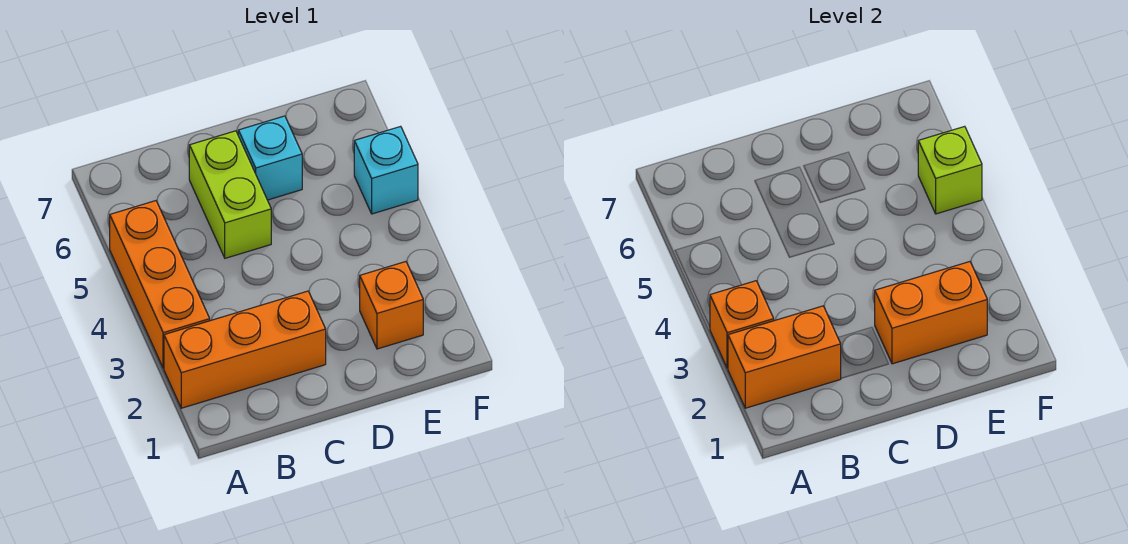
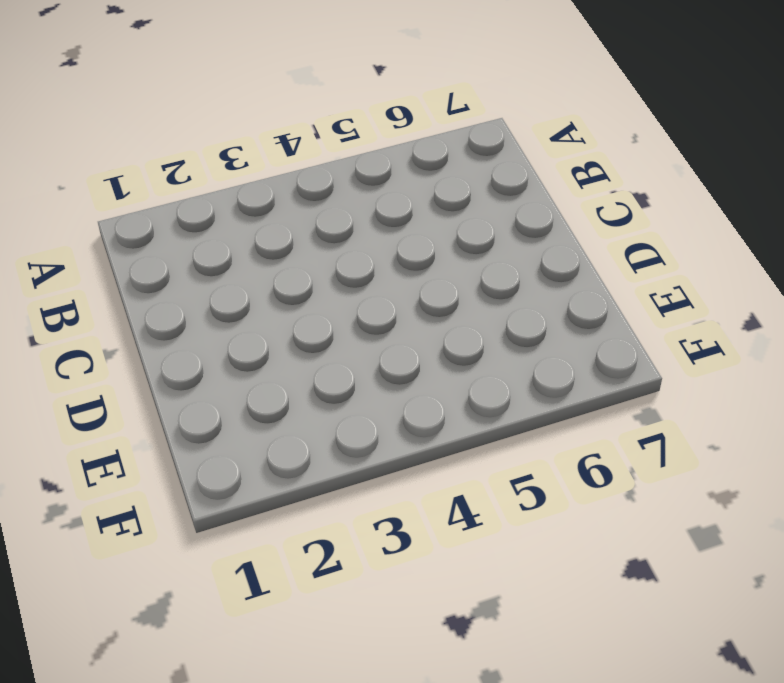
none -> orange 1x3 brick [164,291,326,408]
none -> orange 1x3 brick [110,201,210,368]

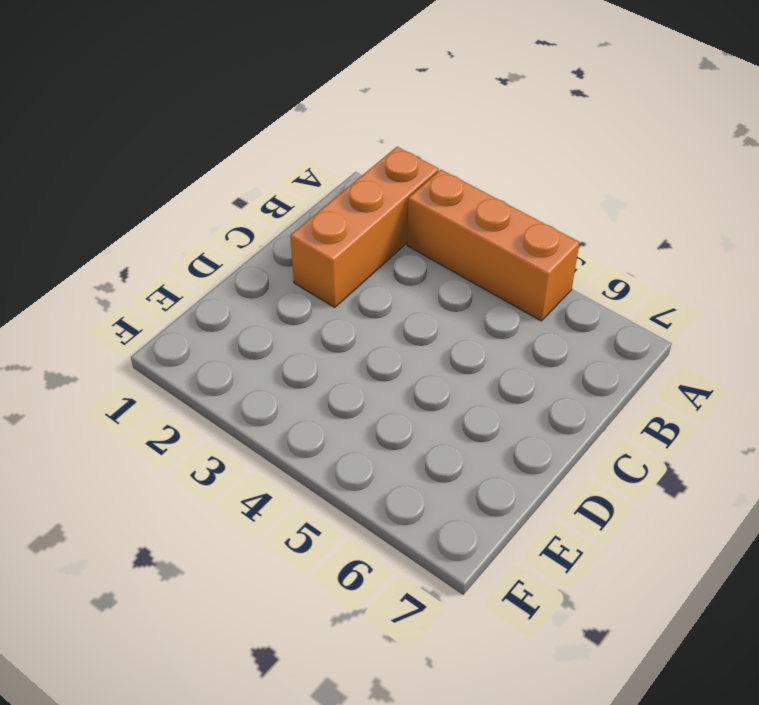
none -> lime 1x2 brick [189,131,271,258]
none -> cyan 1x1 brick [238,116,302,200]

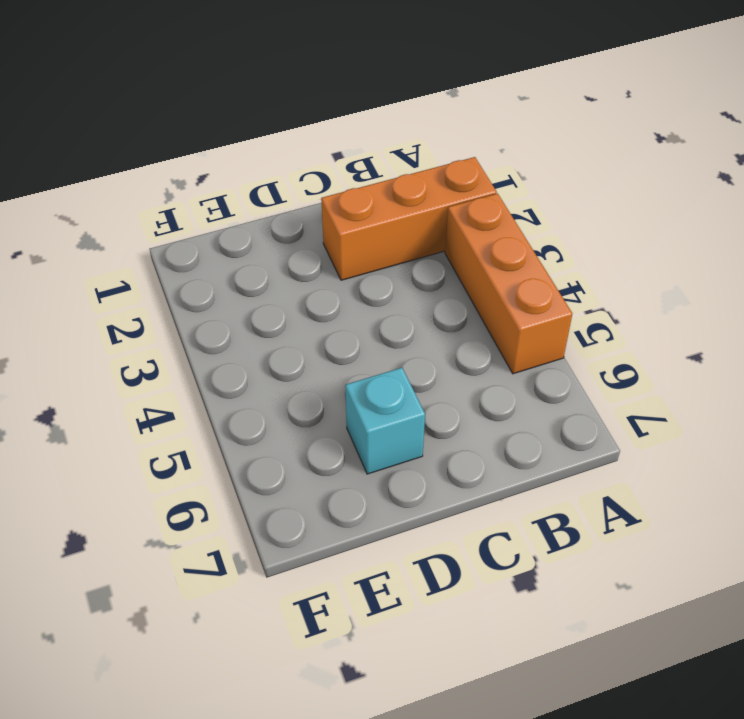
none -> lime 1x2 brick [189,131,271,258]
none -> orange 1x1 brick [360,262,423,349]

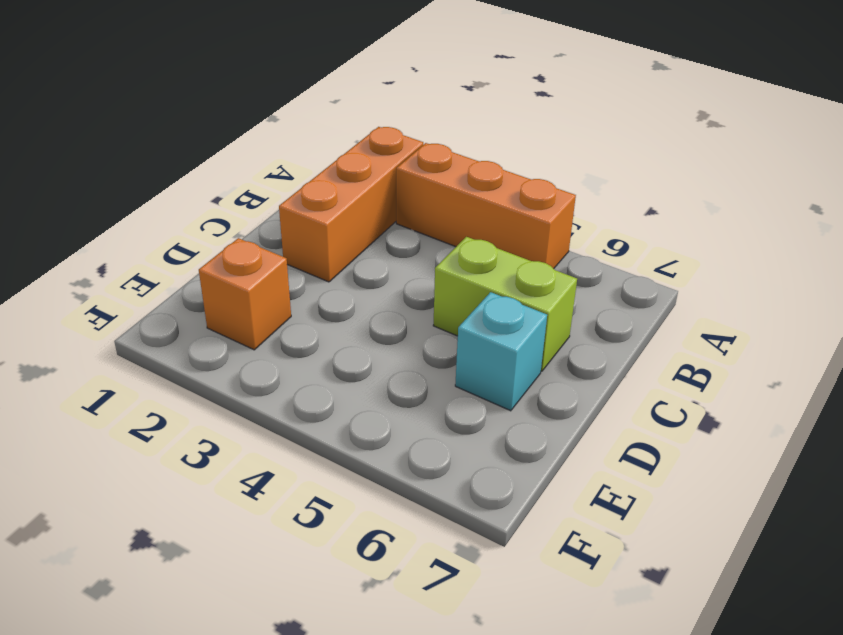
none -> cyan 1x1 brick [354,126,418,214]
none -> orange 1x2 brick [728,306,841,408]

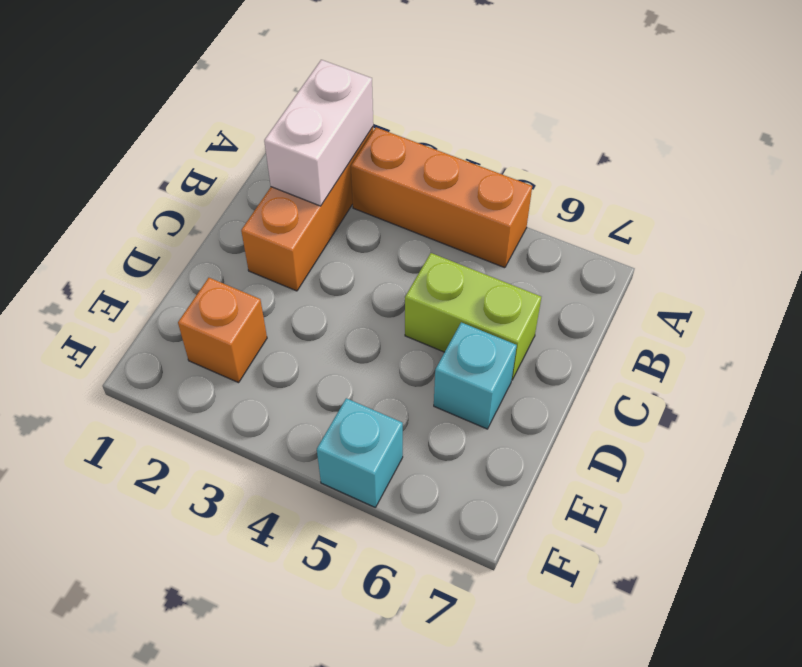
white 1x2 brick [264,60,373,206] -> orange 1x2 brick [728,306,841,408]
none -> orange 1x1 brick [710,281,774,368]
none -> orange 1x2 brick [875,262,987,364]

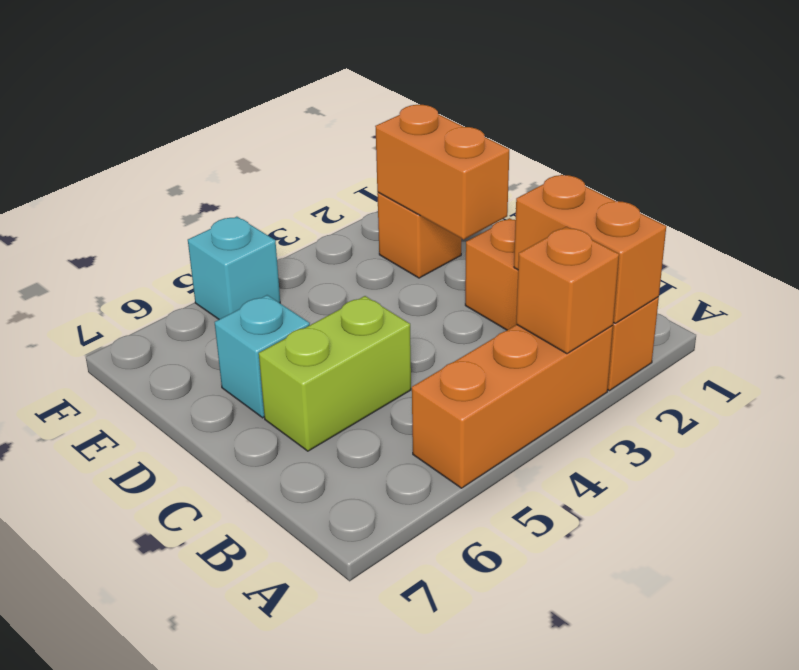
none -> lime 1x1 brick [918,126,982,214]

